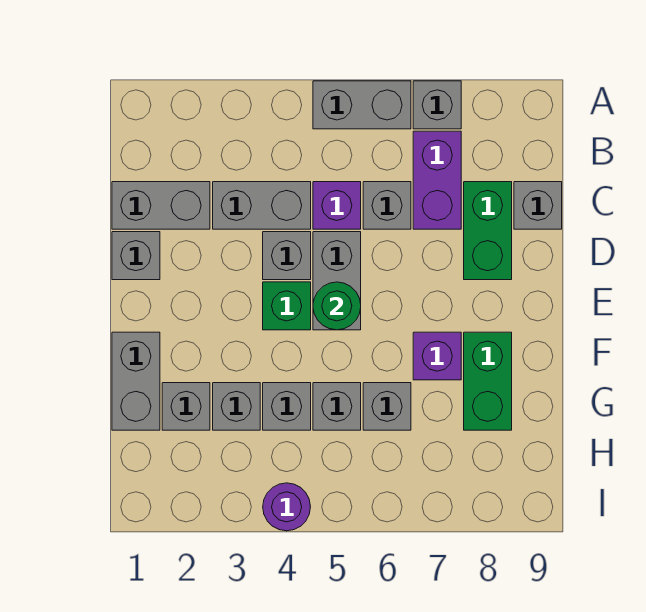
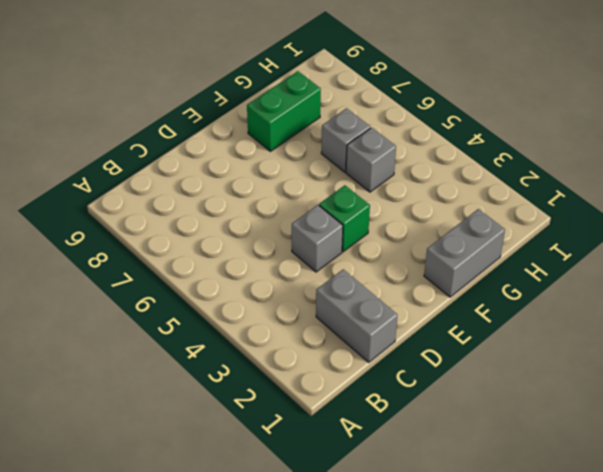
none -> grey 1x2 brick [313,81,411,129]
none -> grey 1x1 brick [413,81,461,129]
none -> purple 1x2 brick [413,131,461,229]

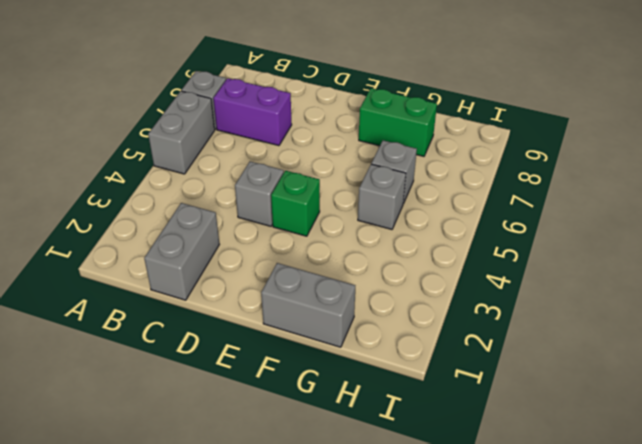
none -> grey 1x2 brick [213,182,311,229]
none -> purple 1x1 brick [313,182,361,229]
none -> grey 1x1 brick [363,182,411,229]

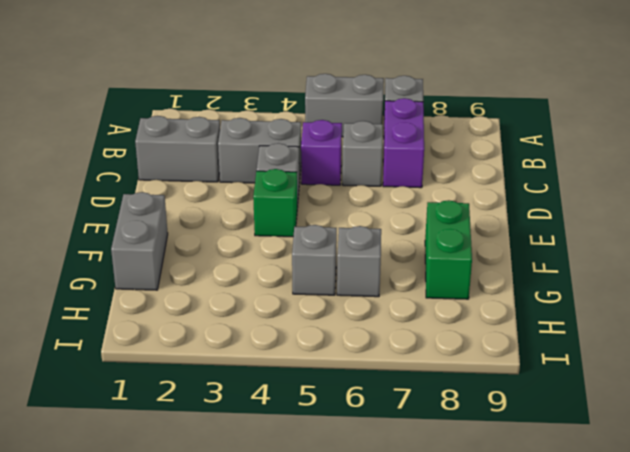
none -> green 1x2 brick [464,182,512,280]
none -> grey 1x1 brick [514,182,562,229]
none -> grey 1x1 brick [112,232,160,280]

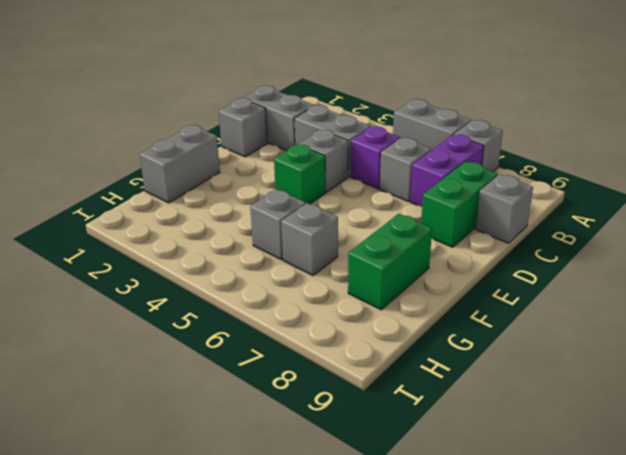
none -> grey 1x2 brick [313,232,361,330]
none -> purple 1x1 brick [413,332,461,380]
none -> grey 1x1 brick [162,383,210,430]

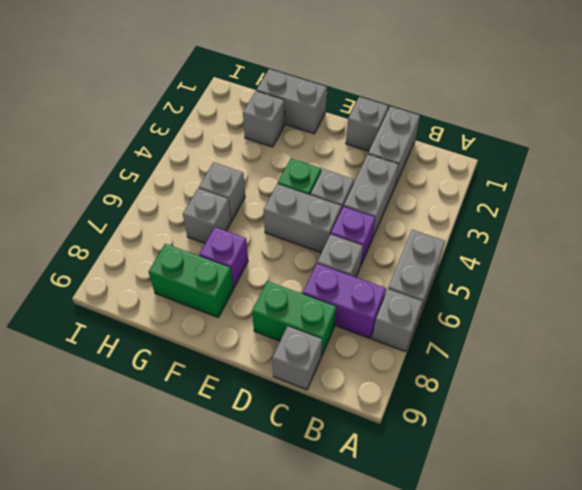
none -> grey 1x1 brick [213,383,260,430]
none -> grey 1x1 brick [263,383,311,430]
none -> purple 1x1 round brick [263,483,310,531]

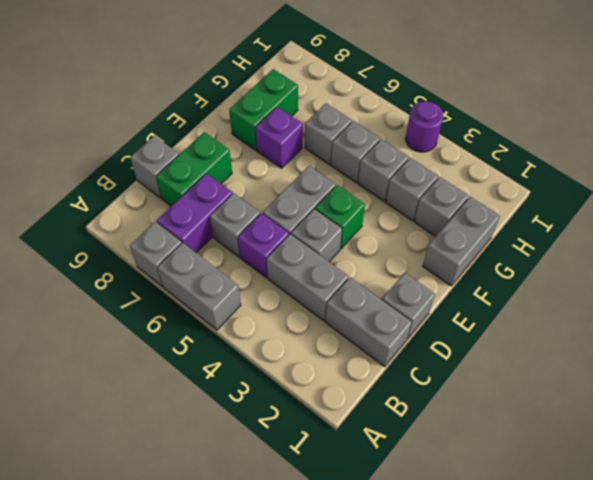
none -> green 1x1 round brick [313,282,361,330]

